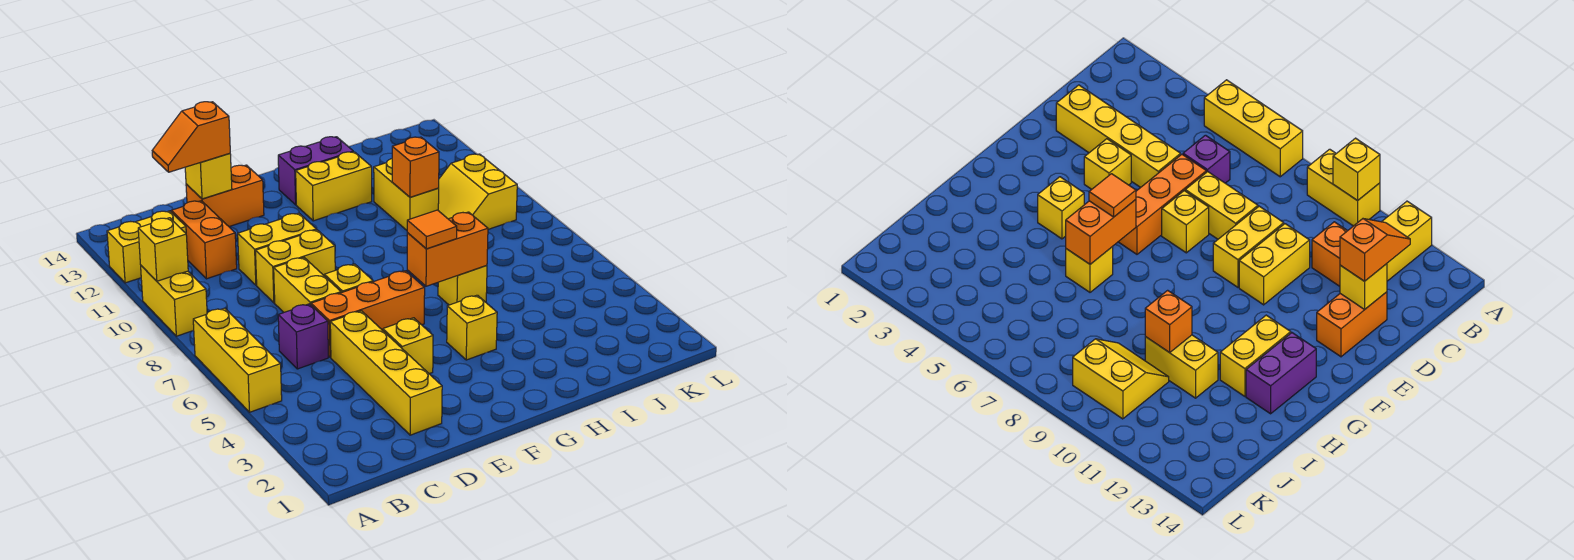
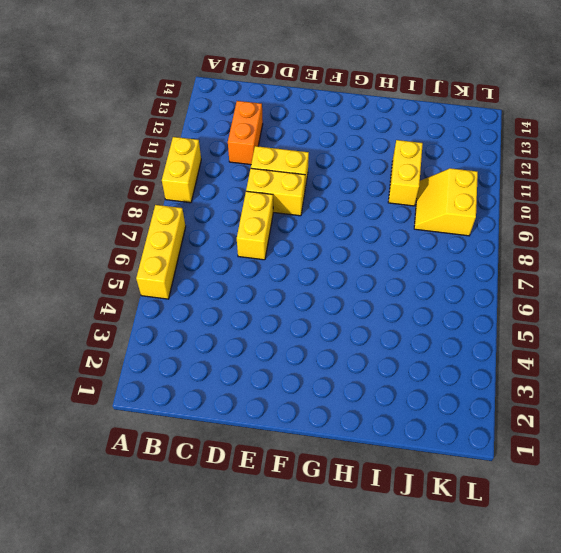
none -> yellow 1x2 brick [107,211,186,283]
none -> purple 1x1 brick [278,304,328,369]
none -> yellow 1x4 brick [330,311,442,435]

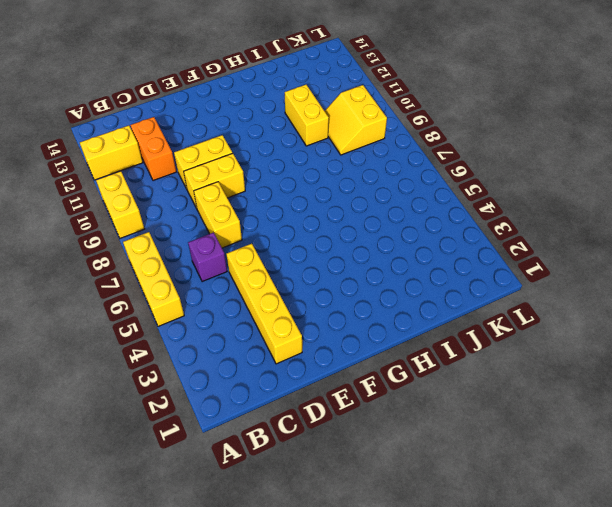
none -> orange 1x3 brick [311,271,425,357]
none -> orange 1x2 brick [186,165,264,227]
none -> yellow 1x1 brick [383,318,433,374]

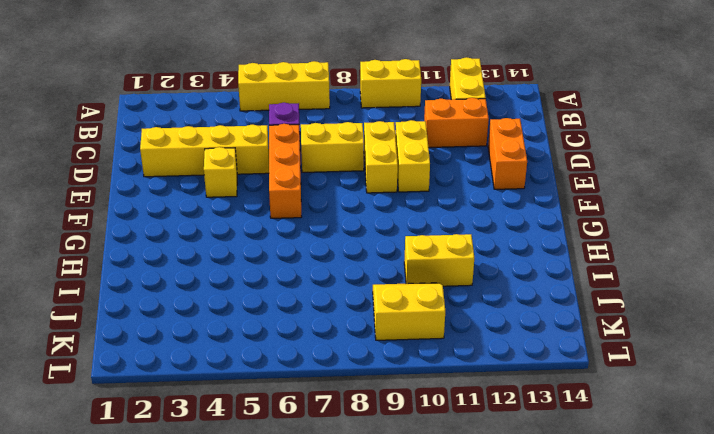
none -> yellow 1x1 brick [324,264,373,293]
none -> yellow 1x1 brick [447,295,497,360]
none -> yellow 1x2 brick [296,152,372,221]

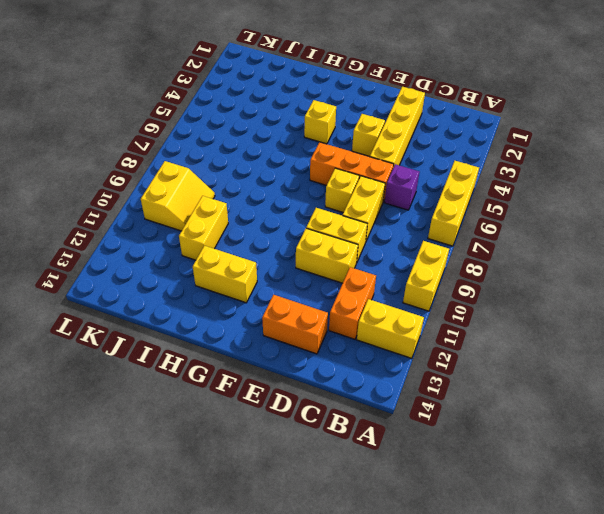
none -> purple 1x2 brick [278,137,353,205]
none -> yellow 1x1 brick [438,266,487,305]
none -> yellow 1x1 brick [138,218,188,281]

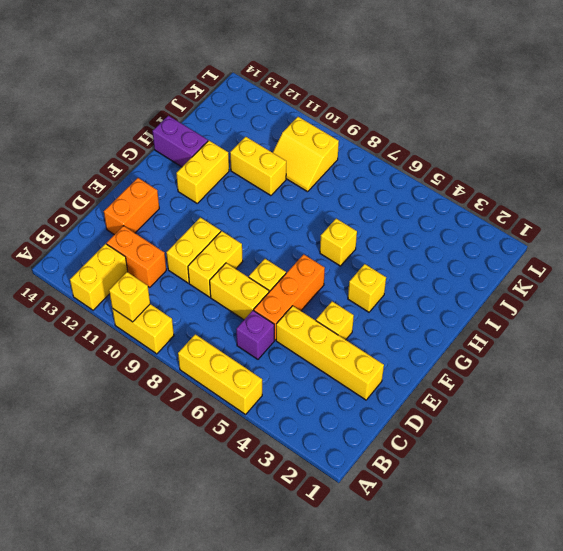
purple 1x2 brick [153,116,208,167] -> purple 1x2 brick turned to [278,137,353,205]
none -> yellow 1x1 brick [185,154,232,199]
none -> orange 1x2 brick [407,212,488,286]
none -> orange 1x1 brick [392,137,439,197]

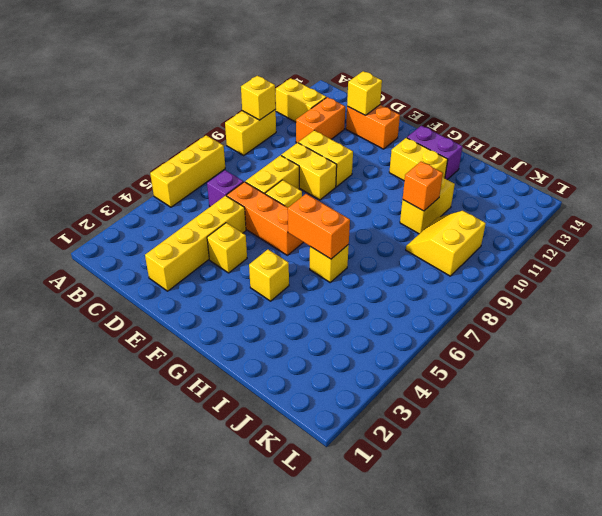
none -> orange 1x2 slope [152,102,230,172]
none -> orange 1x1 tile [407,210,457,249]

